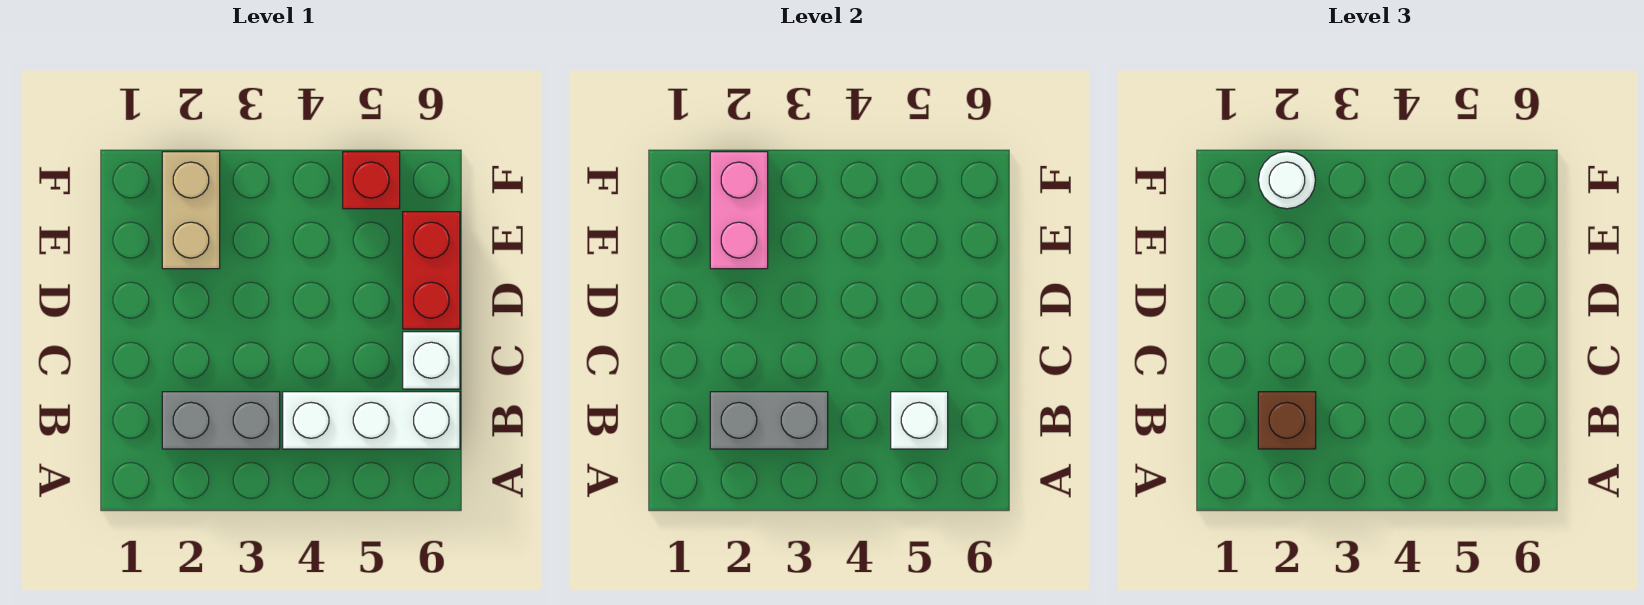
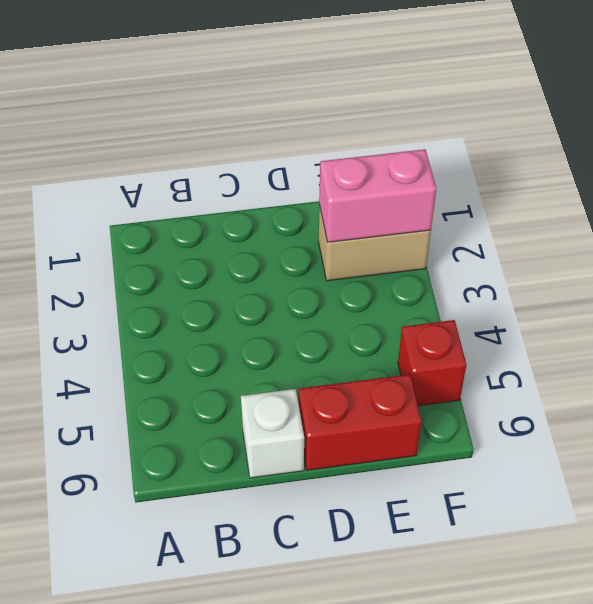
none -> grey 1x2 brick [162,392,280,449]
none -> white 1x3 brick [283,392,460,449]

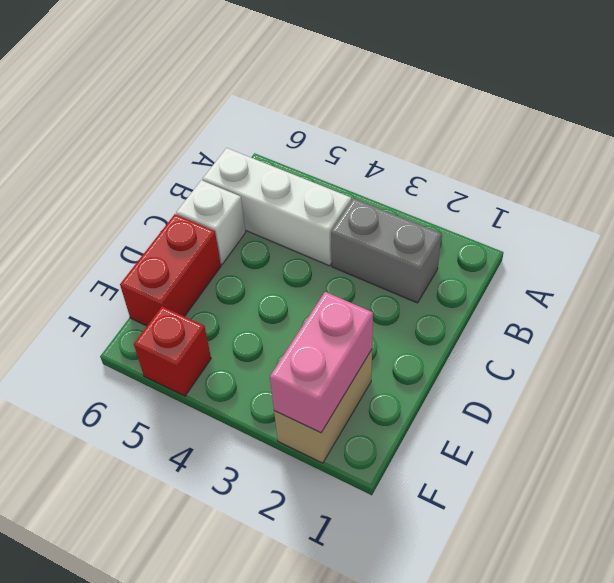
none -> grey 1x2 brick [710,392,828,449]
none -> white 1x1 brick [891,392,948,449]

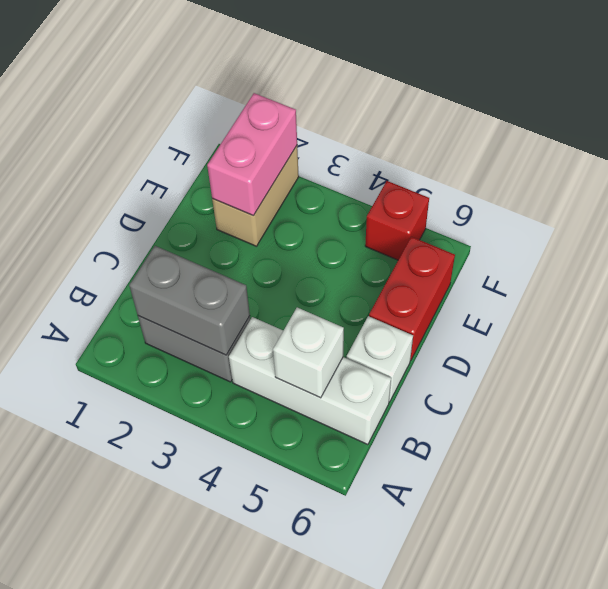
none -> brown 1x1 brick [1258,392,1316,449]
none -> white 1x1 round brick [1258,152,1315,209]

